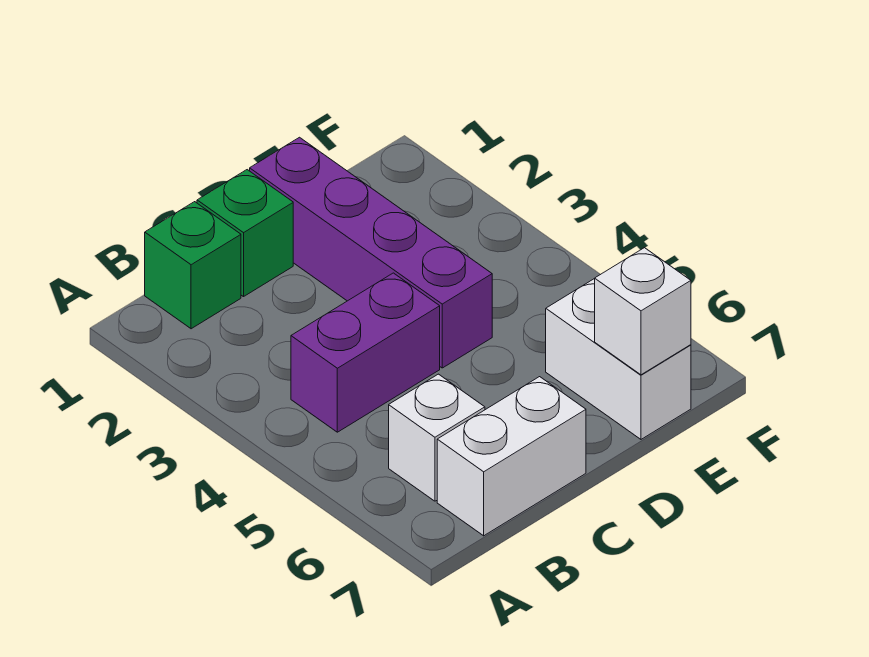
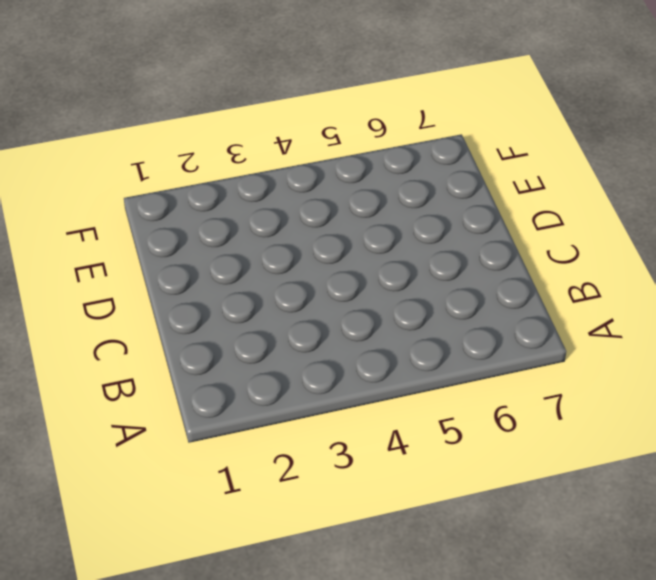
none -> green 1x1 brick [145,202,241,329]
none -> purple 1x2 brick [291,273,440,432]

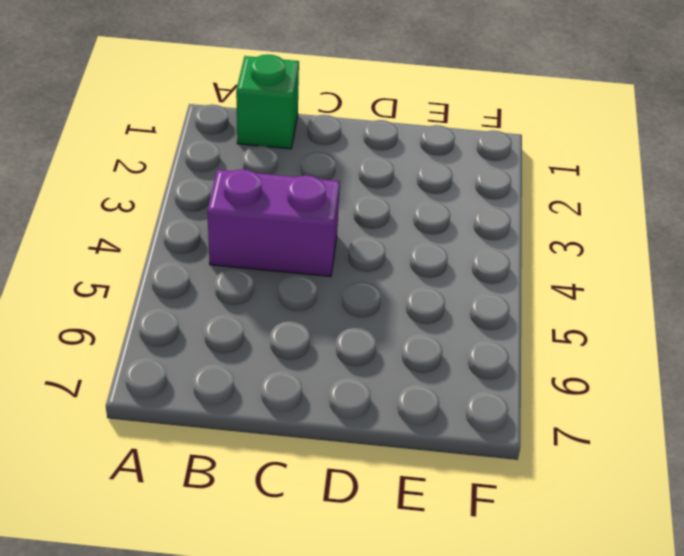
none -> white 1x1 brick [389,374,485,501]
none -> white 1x2 brick [437,377,586,536]

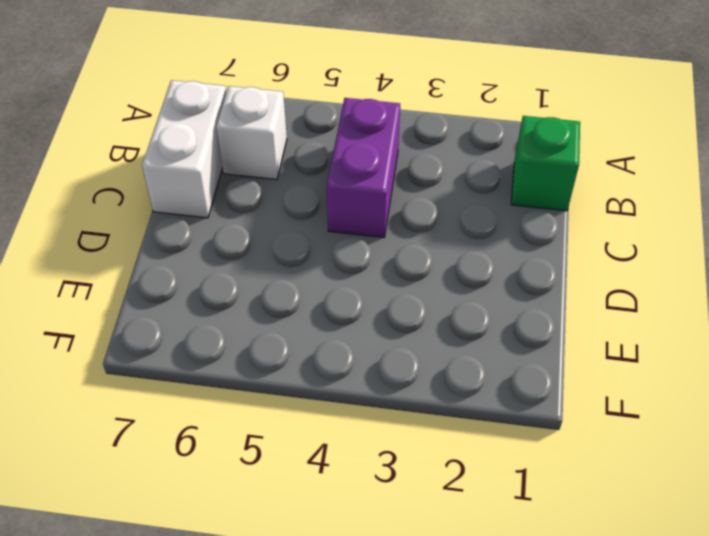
none -> green 1x1 brick [197,170,293,297]
none -> purple 1x4 brick [250,137,492,368]

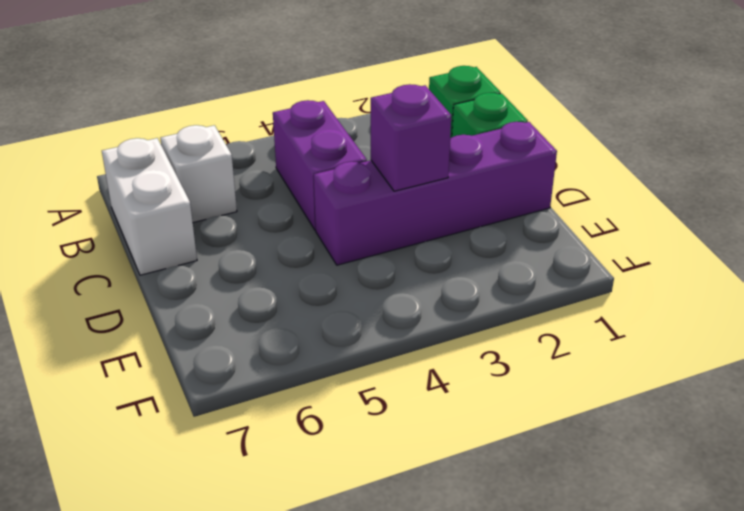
purple 1x1 brick [371,84,451,191] -> none
none -> white 1x2 brick [546,278,691,439]
none -> white 1x1 brick [595,248,691,375]

